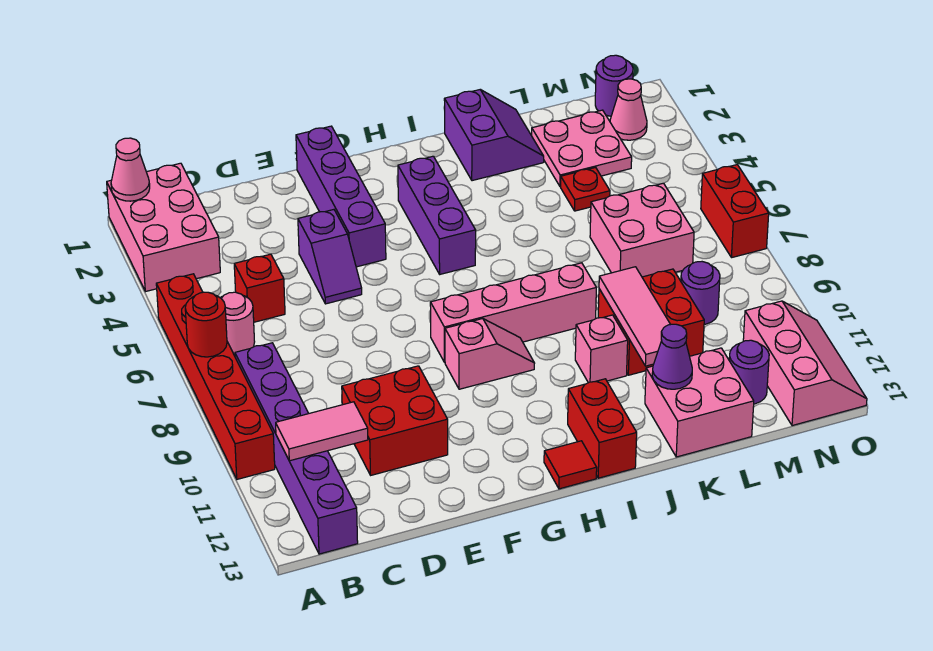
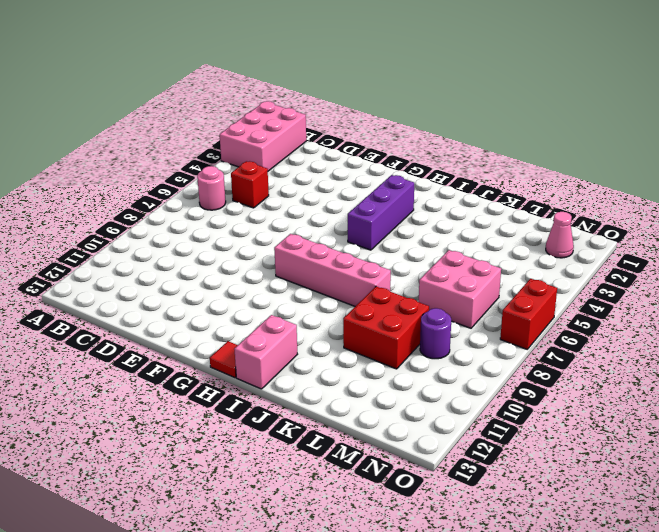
pink 1x2 brick [234,315,298,389] -> red 1x2 brick [568,379,637,478]
none -> red 1x6 brick [156,274,275,479]
none -> purple 1x6 brick [235,343,358,554]
none -> red 2x2 brick [342,366,448,475]
none -> purple 1x2 slope [298,210,362,304]

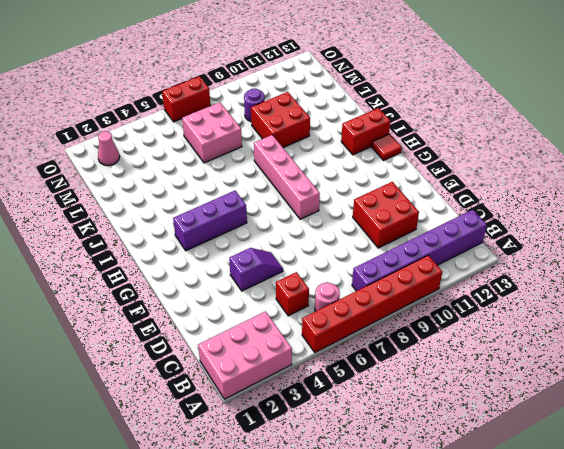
none -> purple 1x4 brick [296,126,386,267]
none -> pink 1x2 slope [445,319,535,389]
none -> purple 2x2 slope [444,90,544,181]
none -> pink 1x1 brick [575,315,628,383]

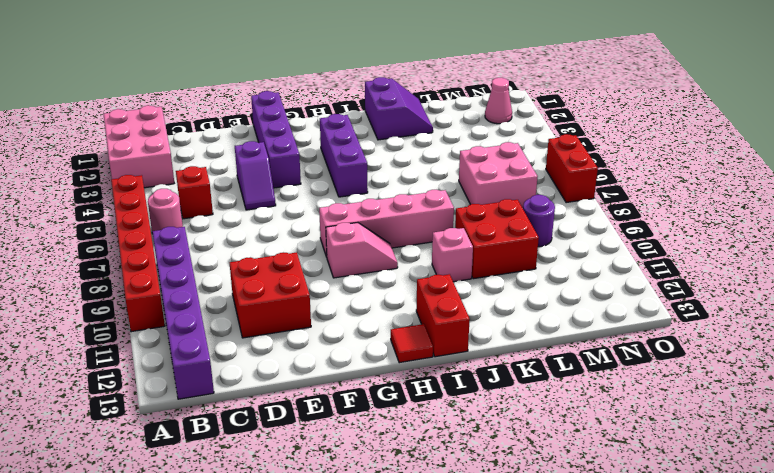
none -> pink 2x2 brick [645,348,754,457]
none -> pink 2x2 plate [532,110,632,186]
none -> red 1x1 plate [561,167,610,211]
none -> purple 1x1 round brick [729,340,769,404]

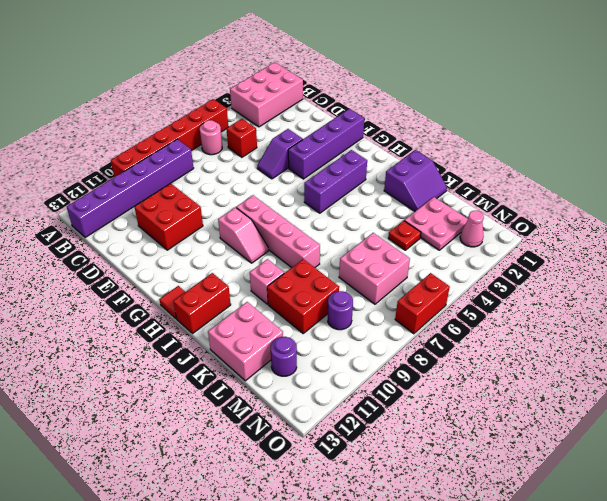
none -> purple 1x1 round brick [595,55,633,116]
none -> pink 2x3 slope [743,301,867,426]
none -> pink 1x1 cone [111,138,150,201]
none -> red 1x1 round brick [185,292,227,357]

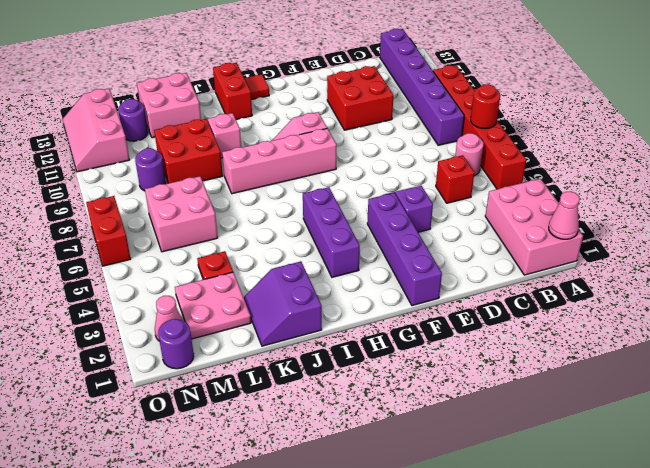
none -> pink 1x2 tile [276,402,368,461]
none -> pink 1x3 tile [599,267,671,366]
none -> purple 1x1 cone [652,324,692,389]

